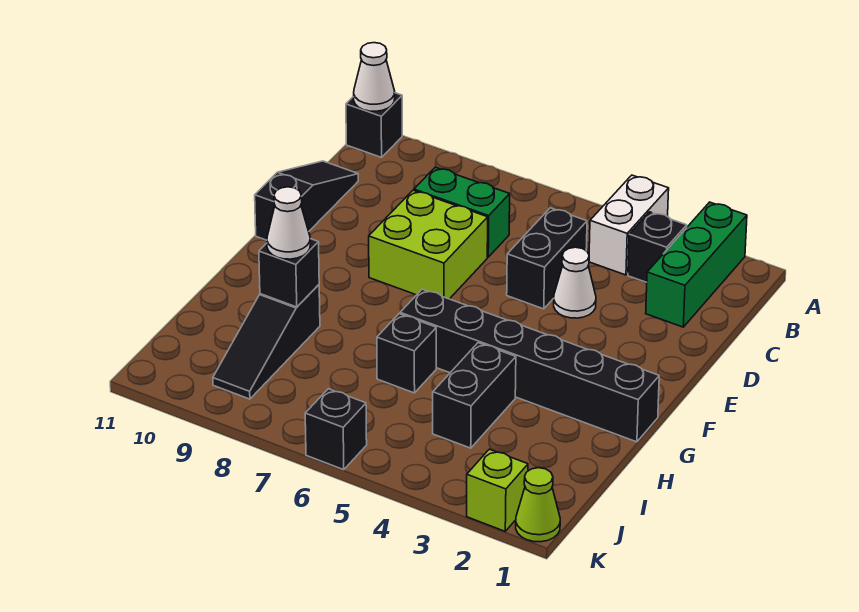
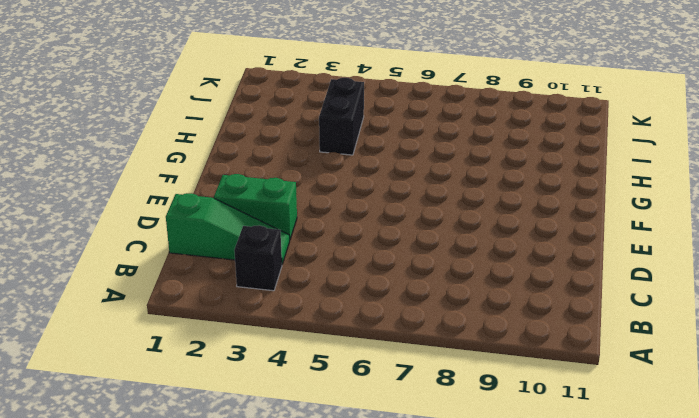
green 1x3 slope [166,193,290,264] -> green 1x3 brick [646,202,747,327]
green 1x2 brick [214,174,297,239] -> green 1x2 brick moved to [414,167,510,257]
none -> white 1x2 brick [589,175,669,275]
none -> black 1x1 brick [346,93,402,157]
none -> black 1x2 brick [507,208,587,309]

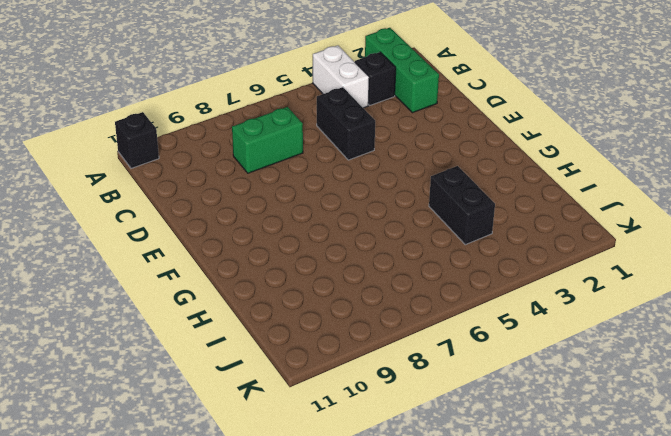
none -> black 1x3 slope [255,161,358,240]
none -> white 1x1 cone [554,247,596,318]
none -> lime 2x2 brick [369,190,488,299]

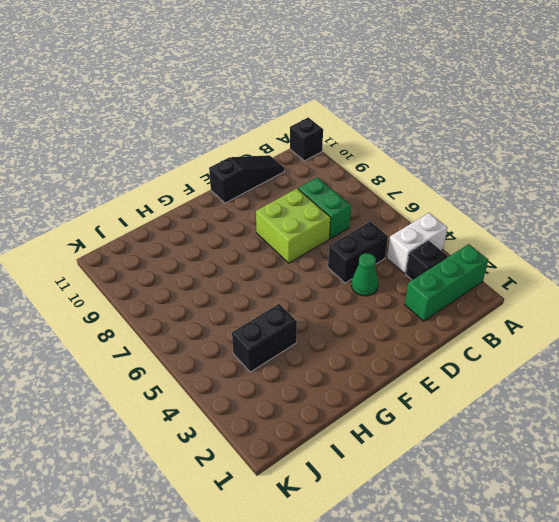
green 1x1 cone [351,253,378,296] -> white 1x1 cone [554,247,596,318]
none -> black 1x6 brick [400,289,659,442]
none -> black 1x1 brick [377,314,436,393]
none -> black 1x3 slope [213,285,320,399]

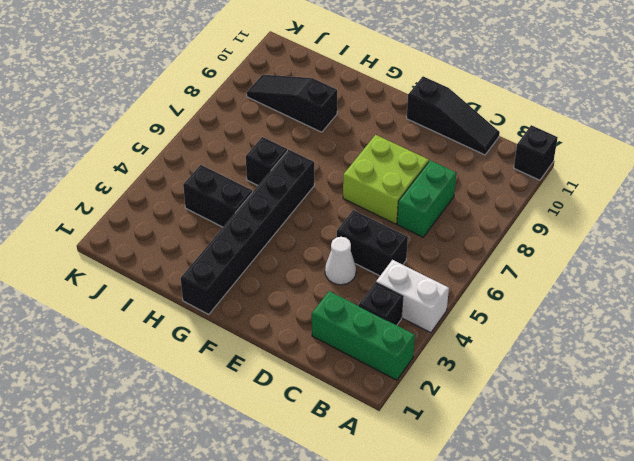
none -> lime 1x1 cone [516,468,560,542]
none -> lime 1x1 brick [467,449,528,531]
none -> black 1x1 brick [305,389,367,470]

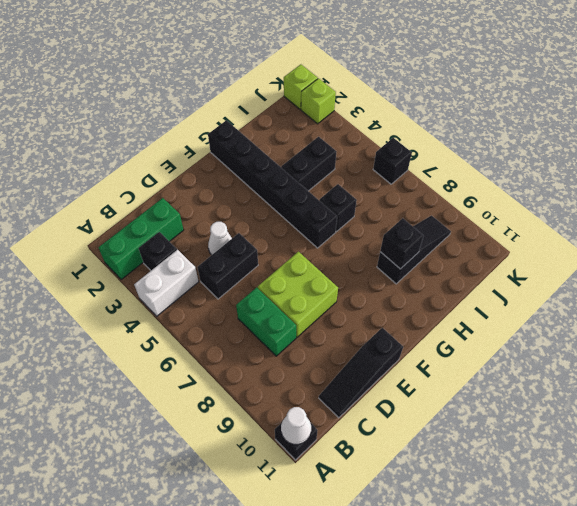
lime 1x1 brick [284,64,318,109] -> lime 1x1 cone [516,468,560,542]
none -> white 1x1 cone [267,187,310,259]

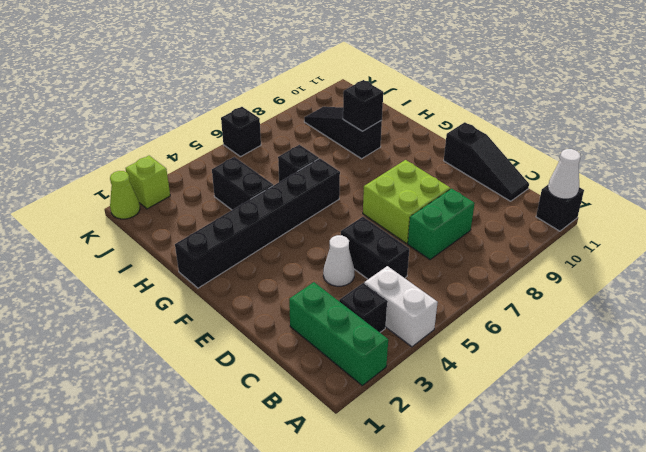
none -> white 1x1 cone [267,187,310,259]

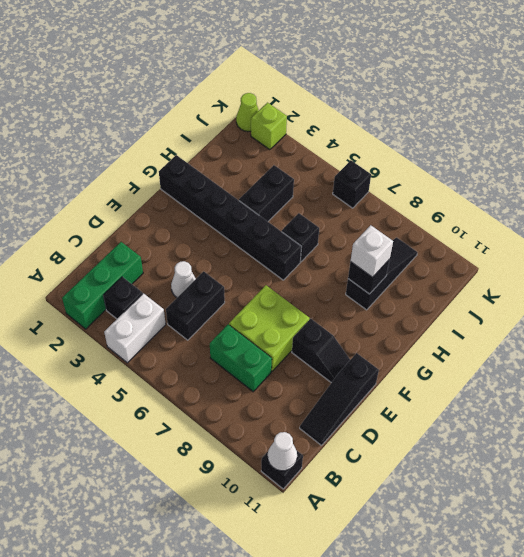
black 1x2 slope [292,319,350,383] -> none
white 1x1 brick [351,225,393,277] -> white 1x1 cone [267,187,310,259]

